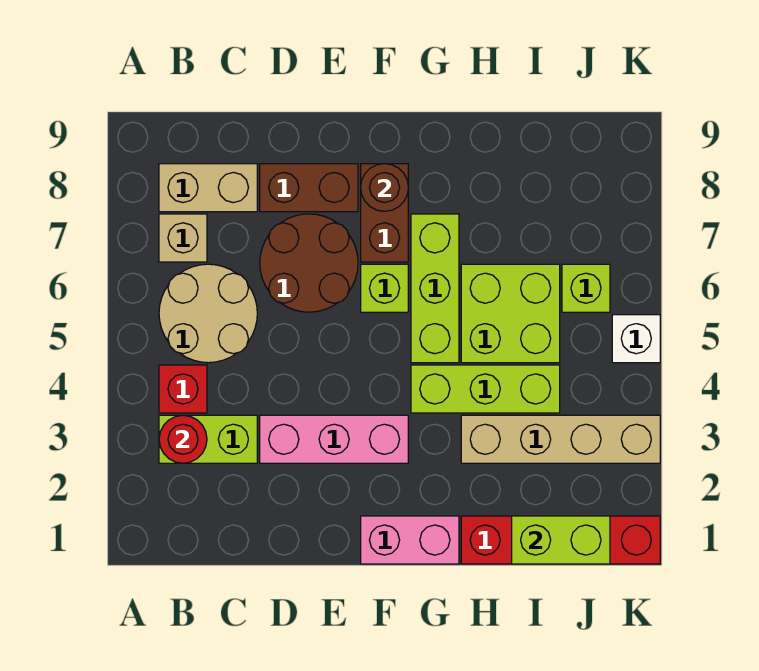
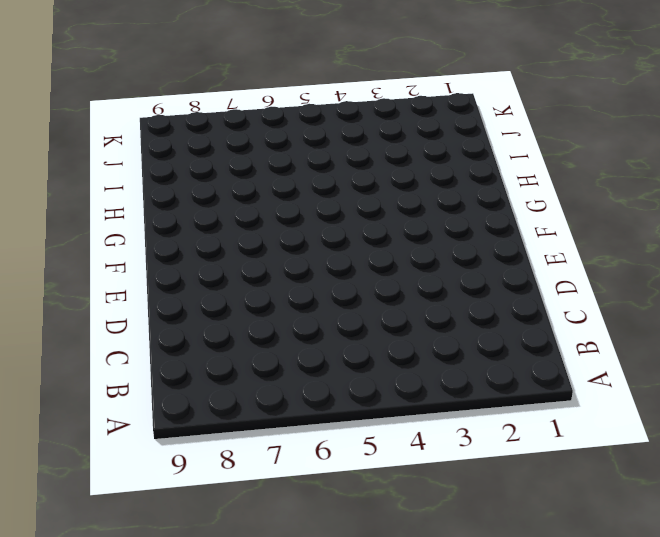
none -> lime 1x2 brick [159,415,257,463]
none -> red 1x1 brick [159,365,207,413]
none -> tan 2x2 round brick [159,264,257,363]

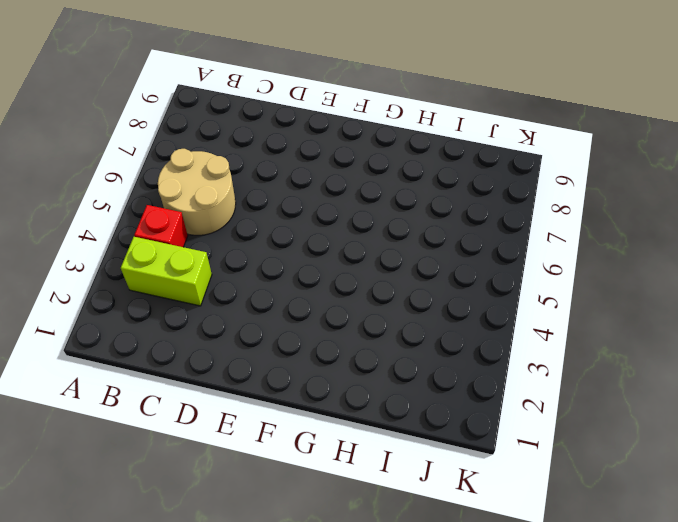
none -> tan 1x1 brick [159,214,207,262]
none -> tan 1x2 brick [159,164,257,212]
none -> pink 1x3 brick [260,415,408,463]

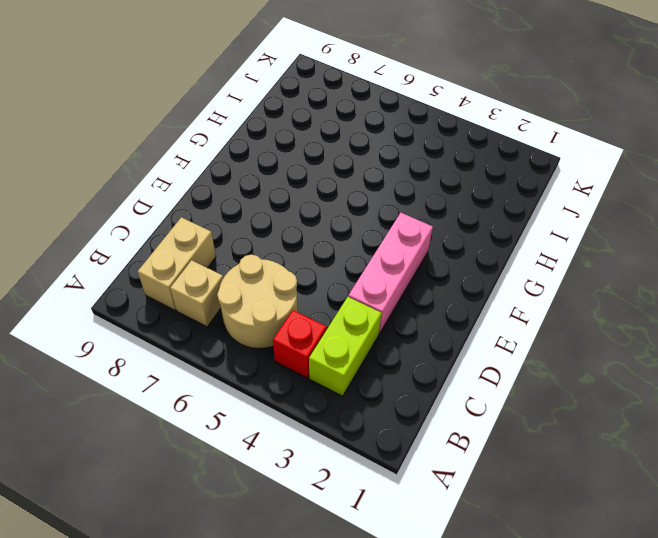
none -> brown 2x2 round brick [260,214,358,312]
none -> brown 1x2 brick [260,164,358,212]
none -> pink 1x2 brick [361,516,459,564]

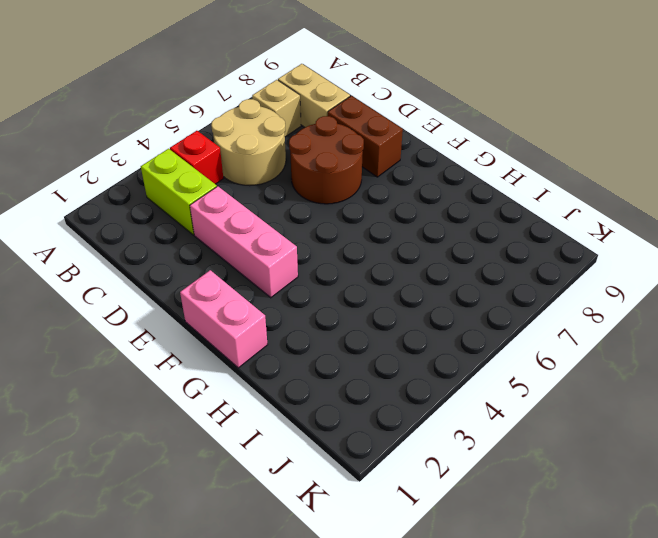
none -> lime 1x1 brick [361,264,408,312]
none -> brown 1x2 brick [361,164,408,262]
none -> lime 1x3 brick [411,365,560,413]

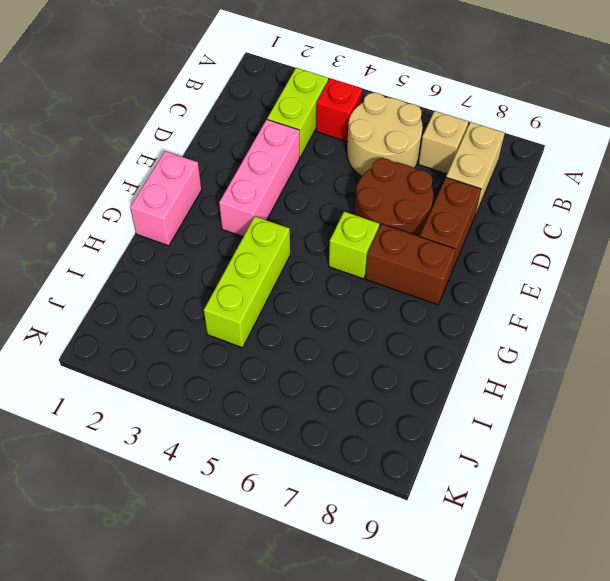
none -> lime 1x3 brick [411,214,459,363]
none -> red 1x4 brick [461,516,660,564]
none -> tan 1x4 brick [461,415,660,463]

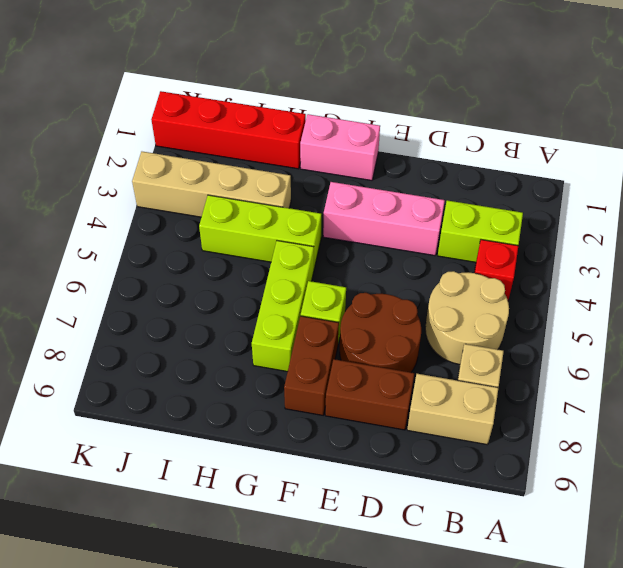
none -> lime 2x2 brick [461,264,560,363]
none -> lime 1x1 brick [562,264,610,312]
none -> white 1x1 brick [612,315,660,363]

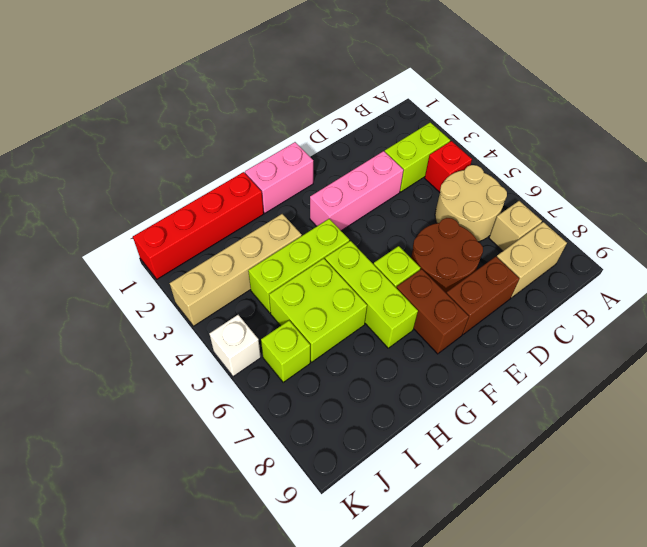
none -> red 1x1 round brick [159,415,207,463]
none -> brown 1x1 round brick [361,164,408,211]
none -> lime 1x2 brick [512,516,610,564]

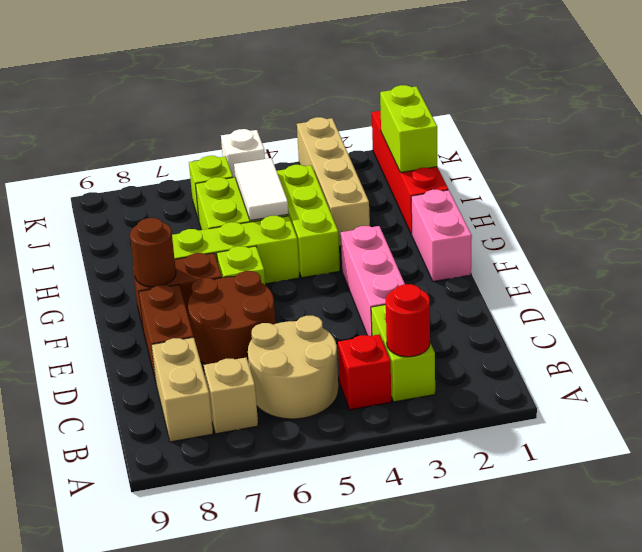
white 1x2 tile [234,158,288,220] -> none

